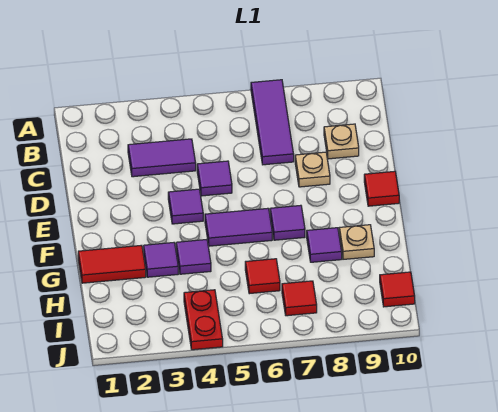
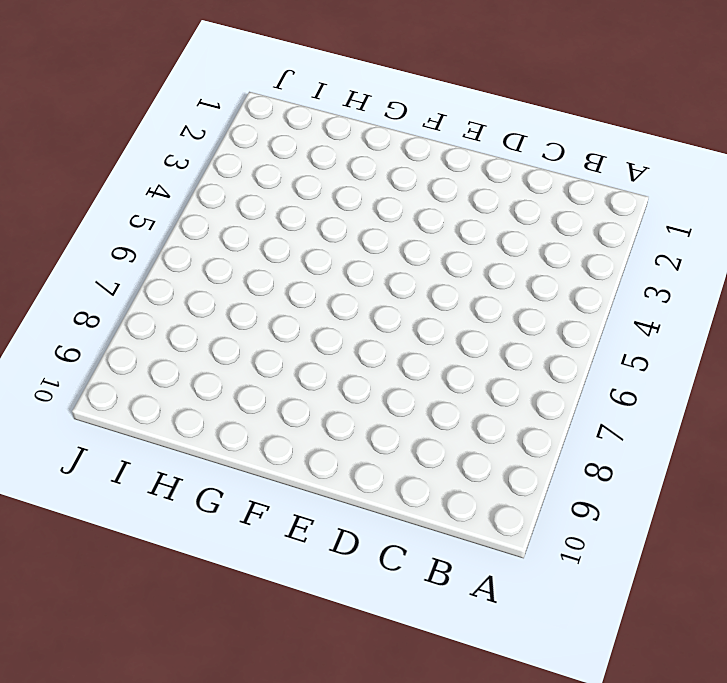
none -> purple 1x3 tile [251,80,294,165]
none -> purple 1x2 tile [128,139,196,177]
none -> tan 1x1 plate [324,124,359,159]

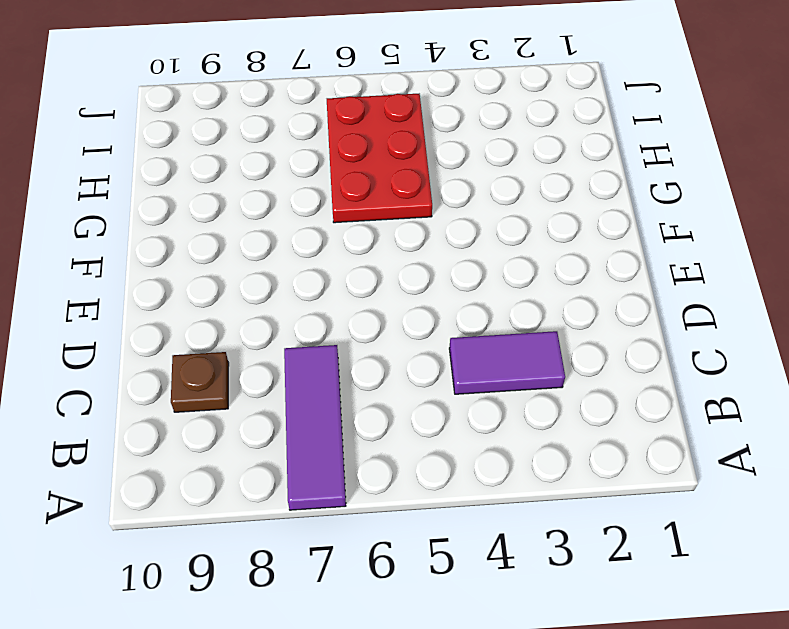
brown 1x1 plate [171,352,229,412] -> tan 1x1 plate [324,124,359,159]
red 2x3 plate [327,94,432,223] -> red 1x1 tile [245,259,280,294]
none -> purple 1x1 tile [197,161,232,196]
none -> tan 1x1 plate [295,152,330,187]
none -> purple 1x1 tile [168,189,203,224]

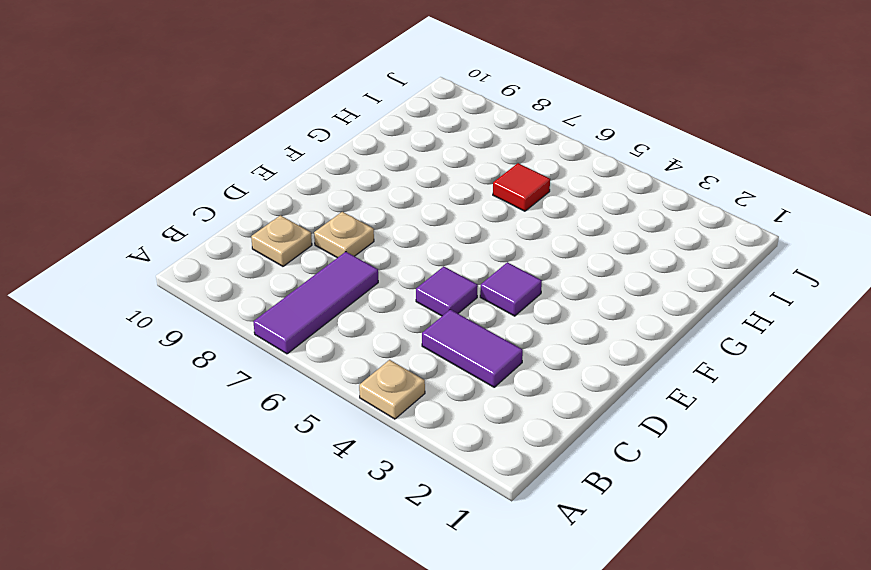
tan 1x1 plate [359,360,425,419] -> tan 1x1 plate moved to [339,225,374,259]
none -> red 1x1 tile [364,171,399,206]
none -> purple 1x2 tile [205,208,272,246]
none -> purple 1x1 tile [270,205,305,240]

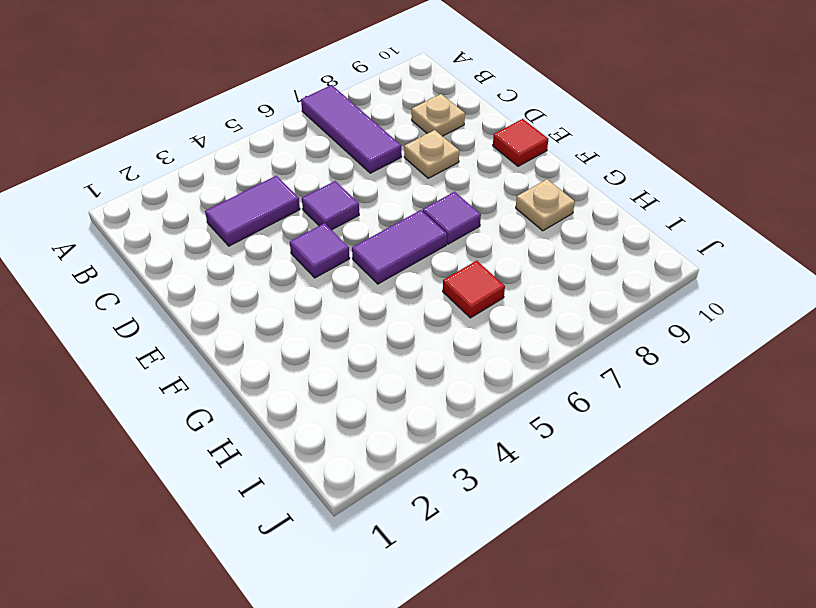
none -> red 1x2 tile [78,245,146,283]
none -> purple 1x1 tile [144,243,178,277]
none -> purple 1x1 tile [176,240,211,274]

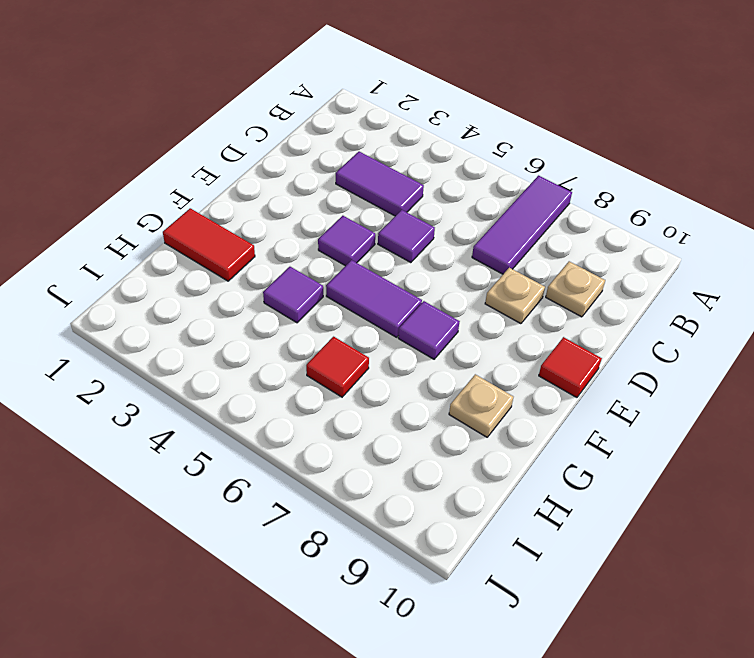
none -> purple 1x1 tile [144,243,178,277]
none -> purple 1x1 tile [307,228,342,262]
none -> red 1x2 plate [184,290,223,350]

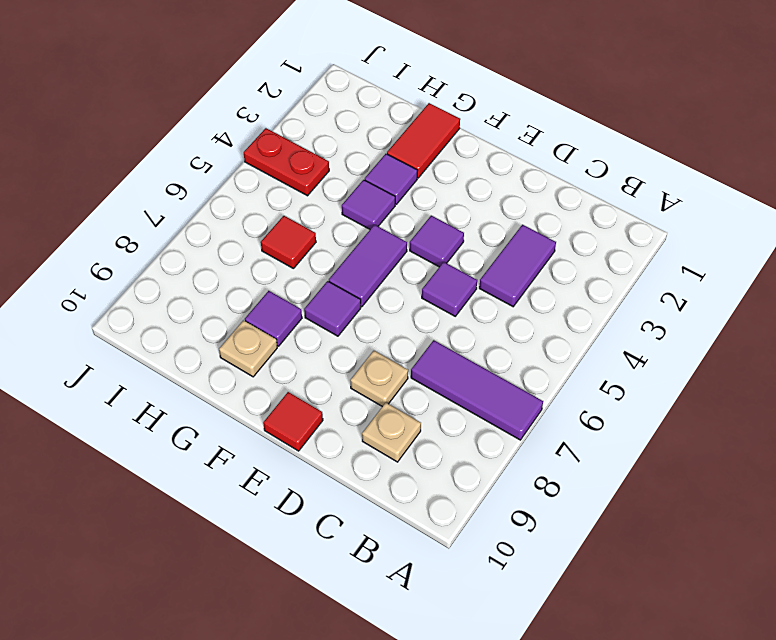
none -> red 1x1 tile [282,281,317,316]
none -> red 1x1 tile [380,272,415,307]

